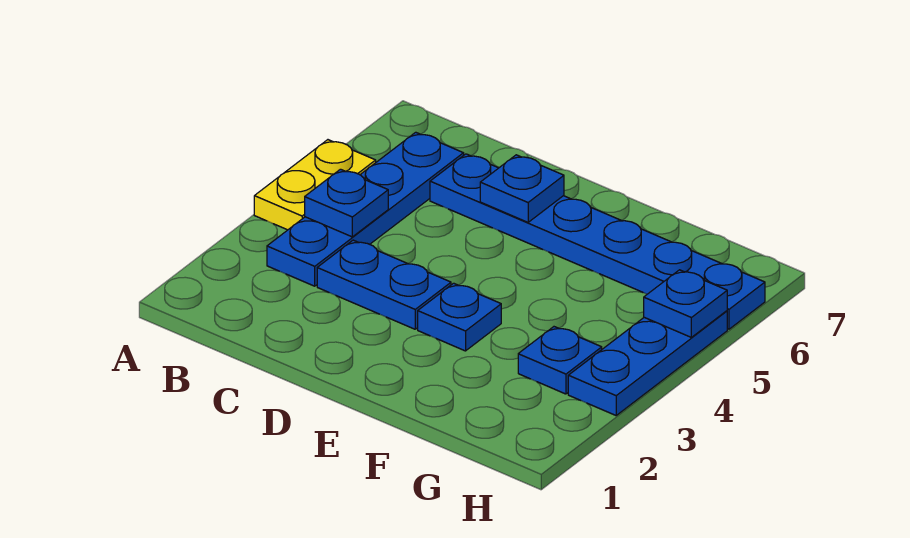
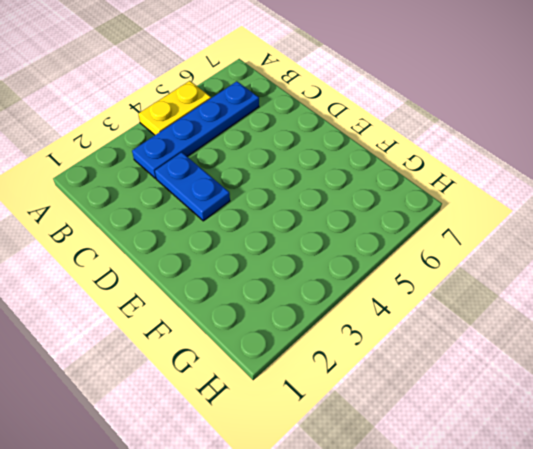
none -> blue 1x6 plate [430,154,765,329]
none -> blue 1x1 plate [418,283,501,351]

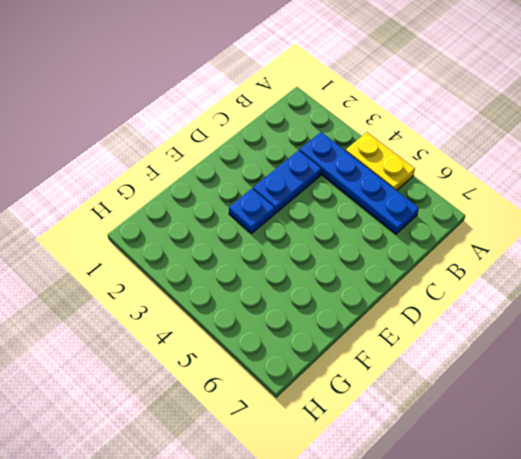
none -> blue 1x6 plate [430,154,765,329]
none -> blue 1x1 plate [518,327,602,394]

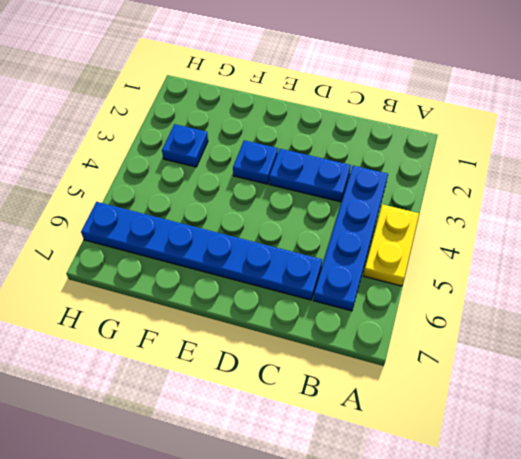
none -> blue 1x3 plate [568,311,727,415]
none -> blue 1x1 plate [305,169,388,237]

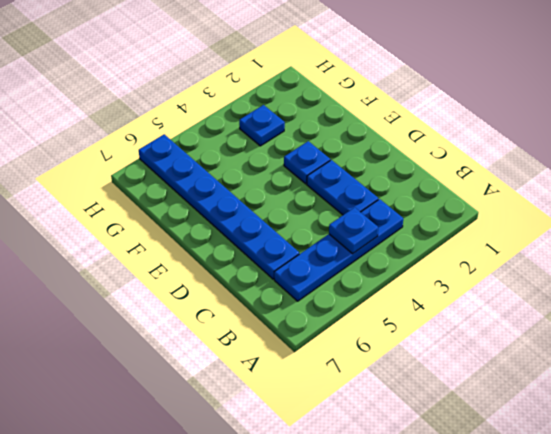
none -> yellow 1x2 plate [254,140,376,230]
none -> blue 1x3 plate [568,311,727,415]

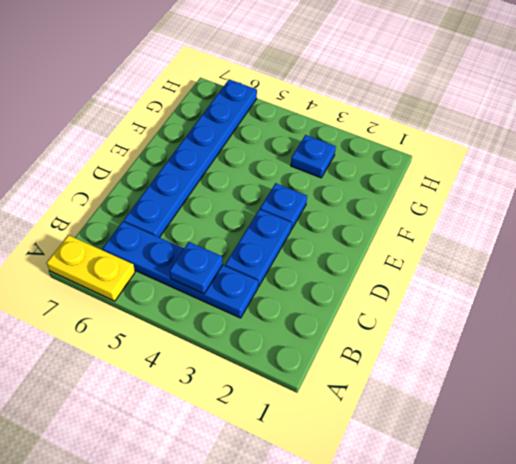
yellow 1x2 plate [47,235,135,301] -> yellow 1x2 plate moved to [254,140,376,230]
none -> blue 1x3 plate [568,311,727,415]
none -> blue 1x1 plate [480,155,564,222]

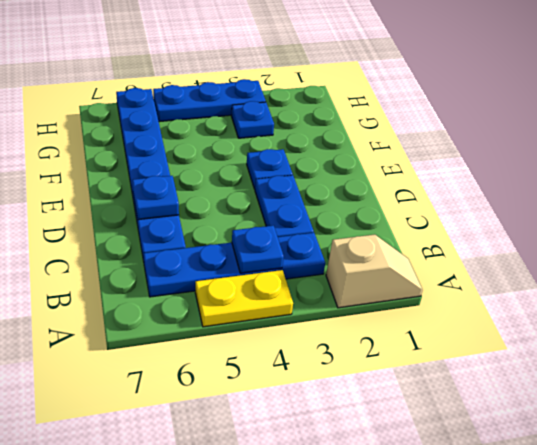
tan 1x2 slope [326,234,423,308] -> none
none -> blue 1x1 plate [644,270,727,337]

